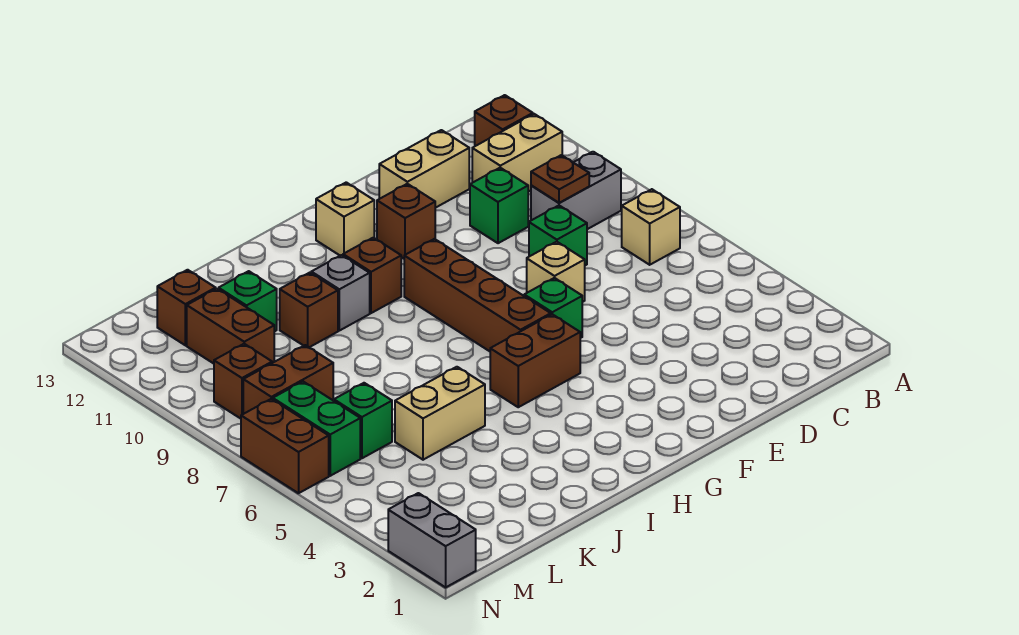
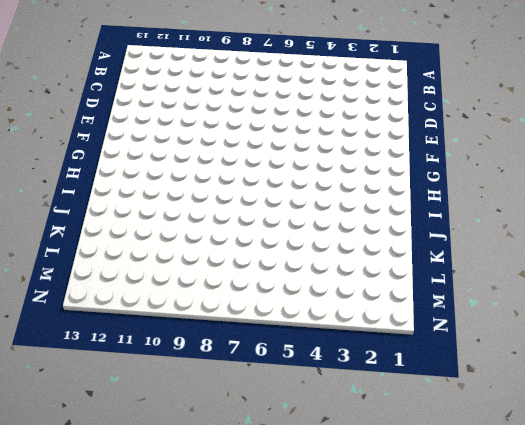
none -> tan 1x1 brick [622,189,680,265]
none -> grey 1x2 brick [531,152,621,229]
none -> tan 1x2 brick [472,114,562,192]

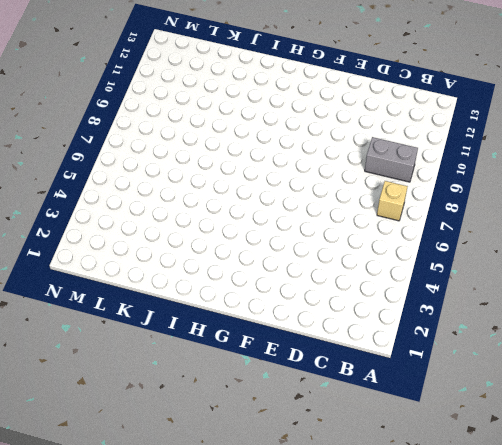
none -> tan 1x2 brick [472,114,562,192]
none -> brown 1x1 brick [475,95,533,146]
none -> green 1x1 brick [529,206,587,265]

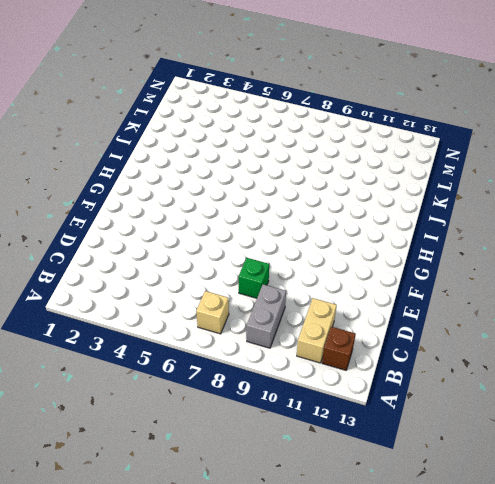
none -> green 1x1 brick [470,168,528,243]
none -> tan 1x2 brick [379,130,469,208]
none -> tan 1x1 brick [527,242,585,302]

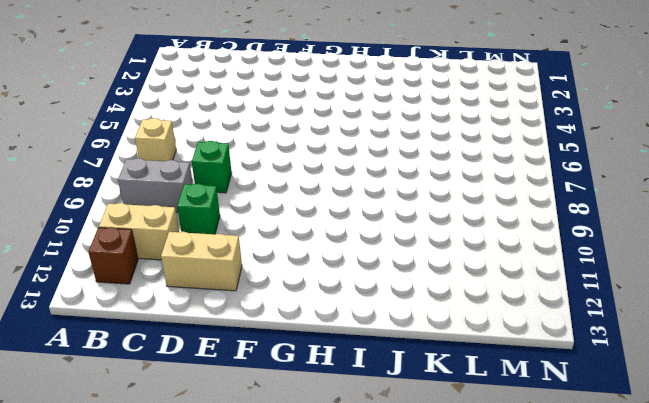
none -> tan 1x1 brick [527,242,585,302]
none -> green 1x1 brick [524,278,582,338]
none -> brown 1x1 brick [377,184,435,259]

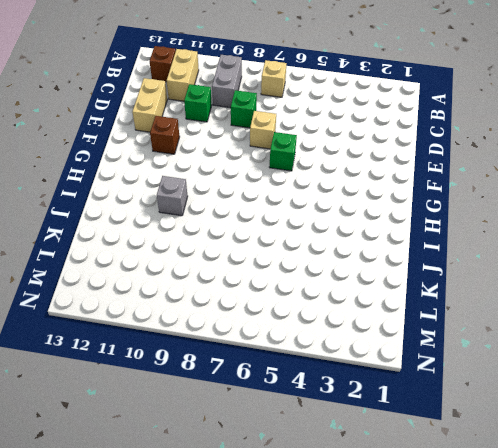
none -> brown 1x2 brick [490,314,580,407]
none -> brown 1x4 brick [404,239,551,351]
none -> tan 1x1 brick [316,182,374,256]

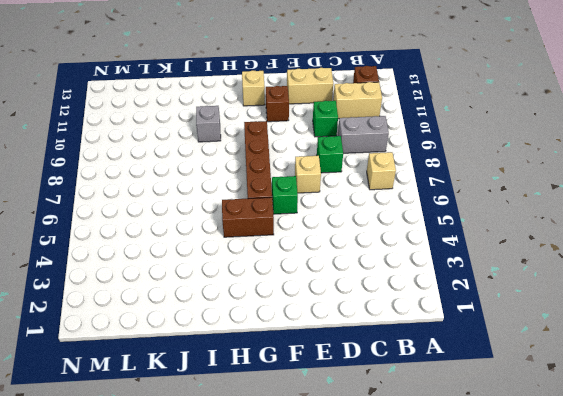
none -> brown 1x1 brick [343,238,401,313]
none -> tan 1x2 brick [395,367,485,460]
none -> brown 1x1 brick [280,273,338,347]

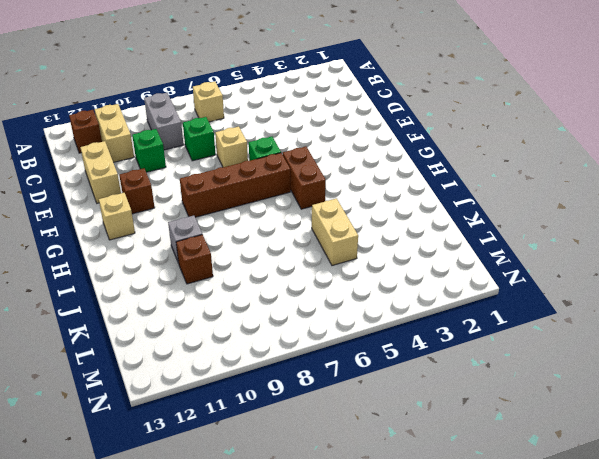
none -> brown 1x1 brick [343,238,401,313]
none -> green 1x1 brick [219,271,277,332]
none -> green 1x1 brick [334,383,392,458]

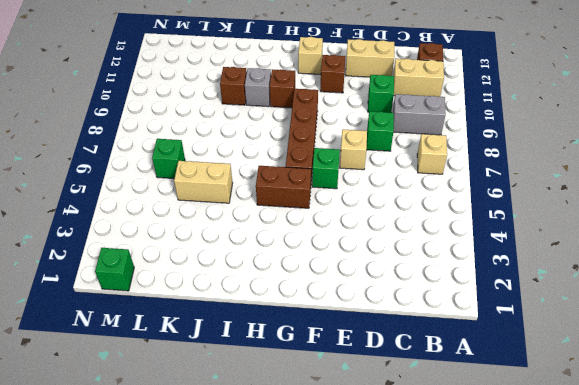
green 1x1 brick [95,248,134,291] -> green 1x1 brick moved to [219,271,277,332]
none -> brown 1x2 brick [243,345,333,414]
none -> brown 1x2 brick [187,289,274,364]
none -> brown 1x1 brick [157,270,216,345]

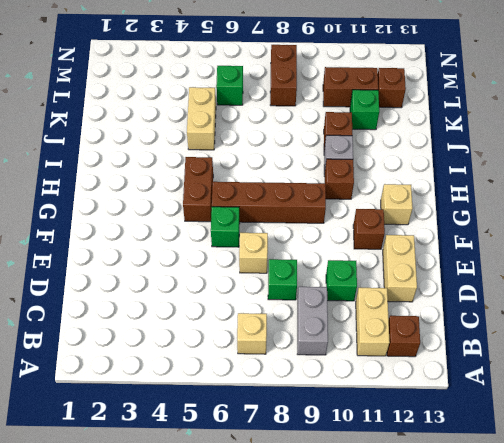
none -> green 1x2 brick [273,382,360,476]
none -> brown 1x1 brick [214,344,272,419]
none -> grey 1x2 brick [388,493,476,587]

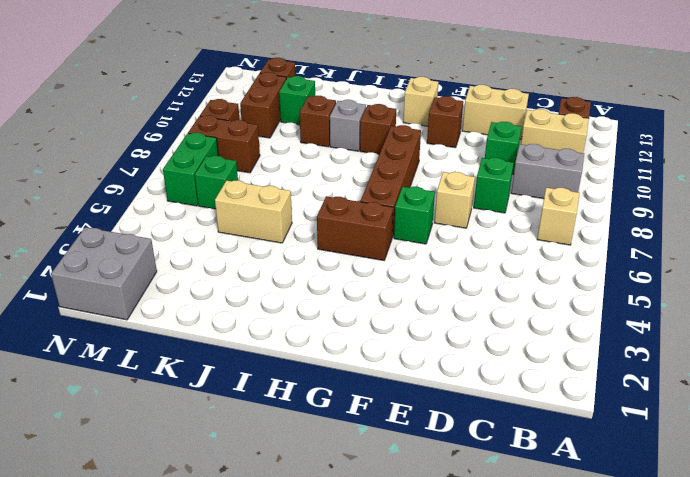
grey 2x2 brick [51,227,157,320] -> grey 1x2 brick [388,493,476,587]
none -> brown 1x2 brick [241,399,329,493]
none -> brown 1x1 plate [531,155,589,203]

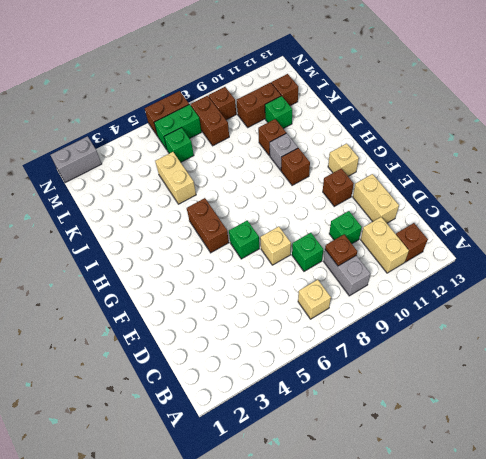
none -> brown 1x4 brick [404,239,551,351]

